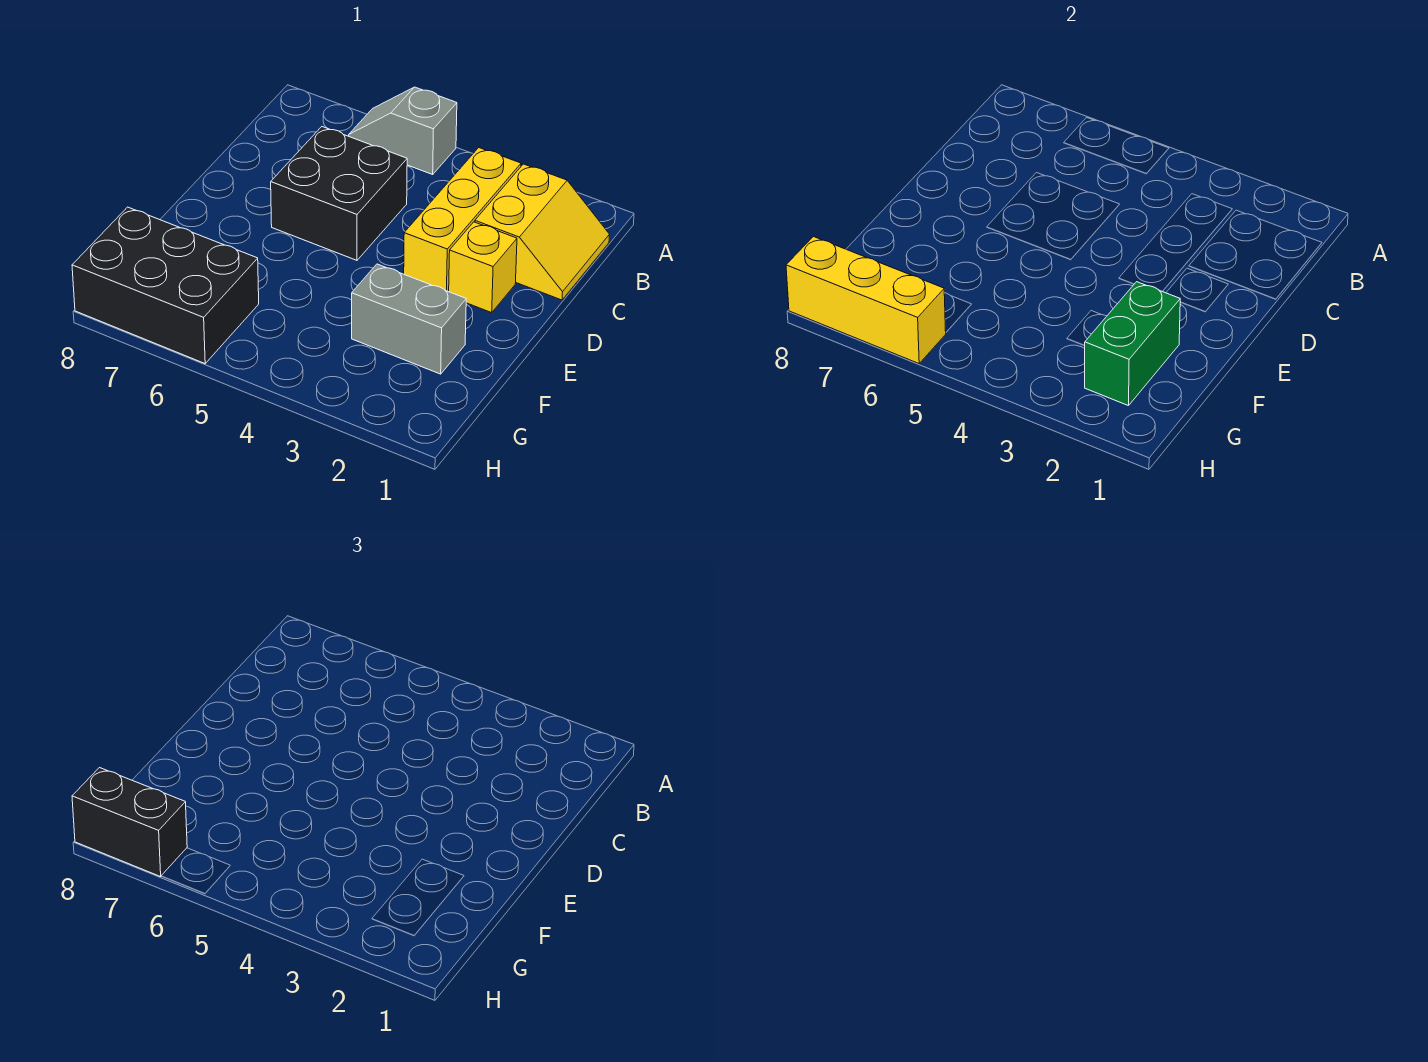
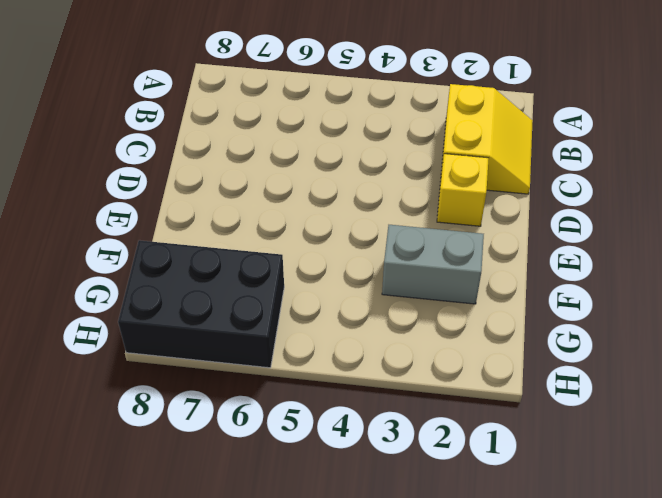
none -> grey 1x2 slope [349,87,457,174]
none -> yellow 1x3 brick [404,148,521,292]

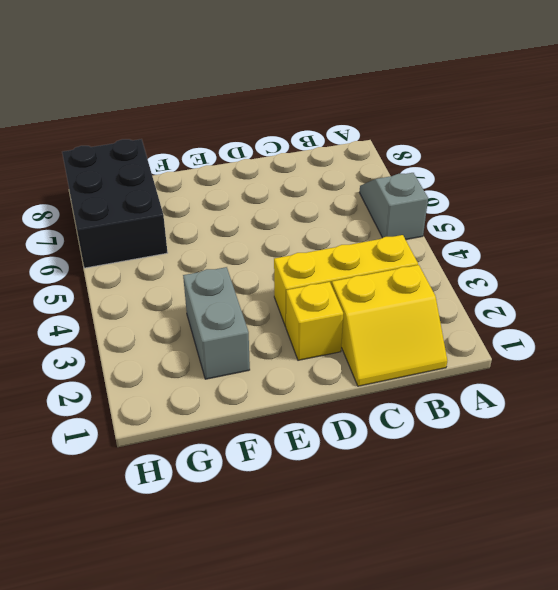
none -> black 2x2 brick [271,127,407,260]
none -> green 1x2 brick [1084,282,1180,406]

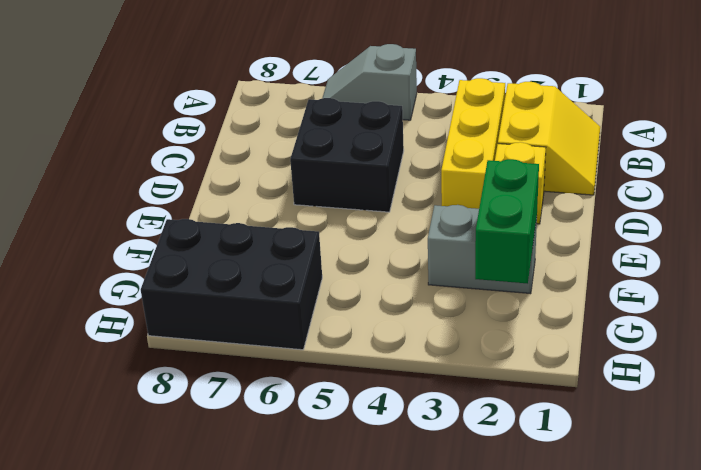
none -> yellow 1x3 brick [786,237,946,363]
none -> black 1x2 brick [72,768,187,877]

